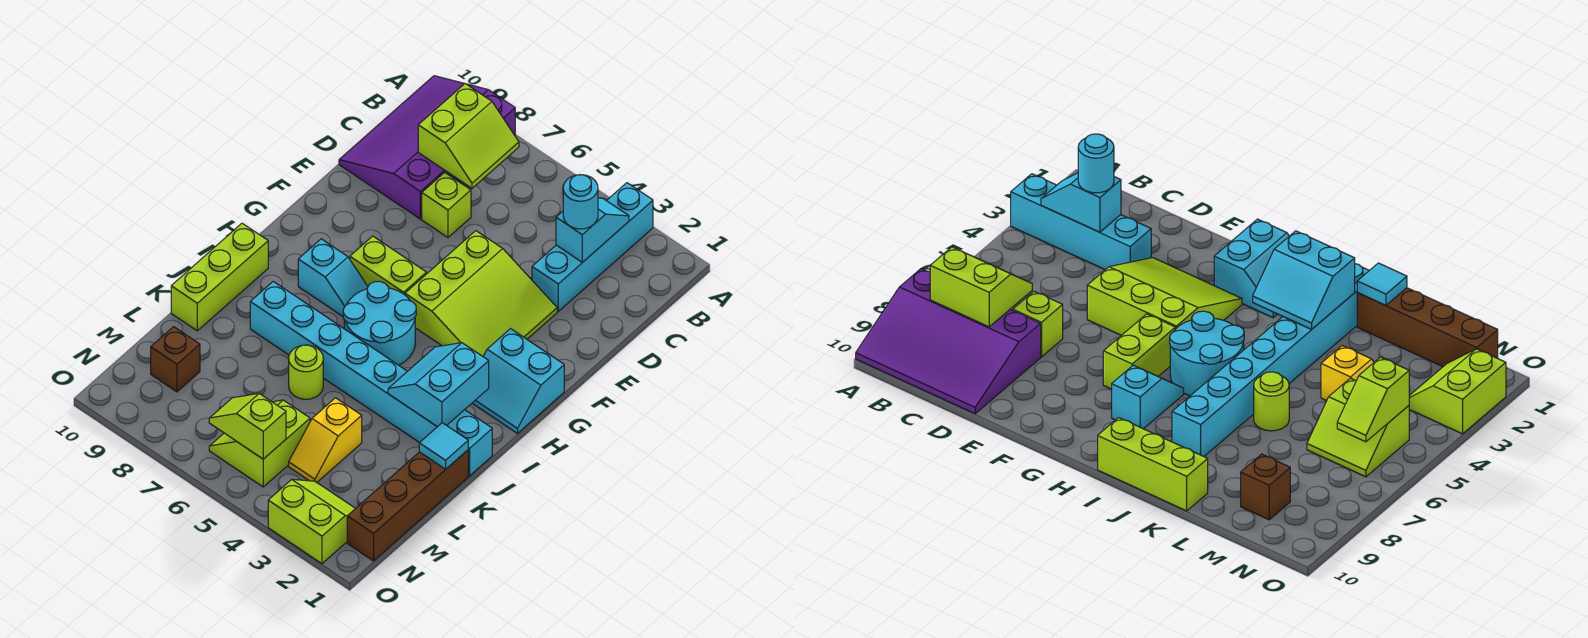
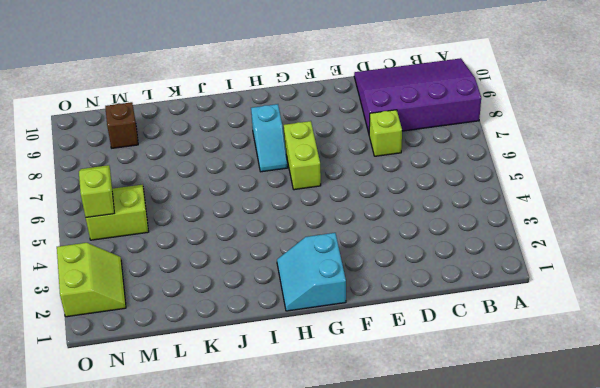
none -> cyan 1x4 brick [532,183,653,311]
none -> lime 3x3 slope [405,231,557,356]
none -> cyan 2x2 round brick [343,281,416,365]

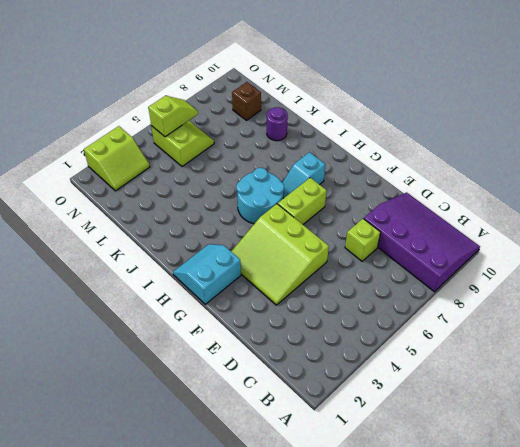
purple 1x1 round brick [267,107,288,141] -> none
none -> cyan 1x4 brick [532,183,653,311]
none -> lime 1x3 brick [171,223,268,331]
none -> cyan 1x8 brick [250,282,492,476]

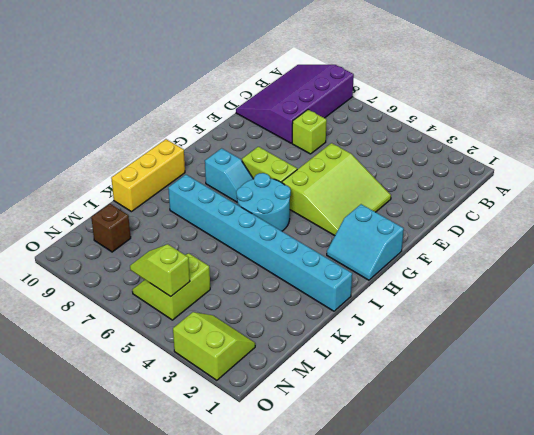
yellow 1x3 brick [111,139,185,212] -> lime 1x3 brick [171,223,268,331]
none -> cyan 1x4 brick [532,183,653,311]
none -> brown 1x4 brick [347,450,468,561]
none -> lime 1x1 round brick [289,345,323,399]

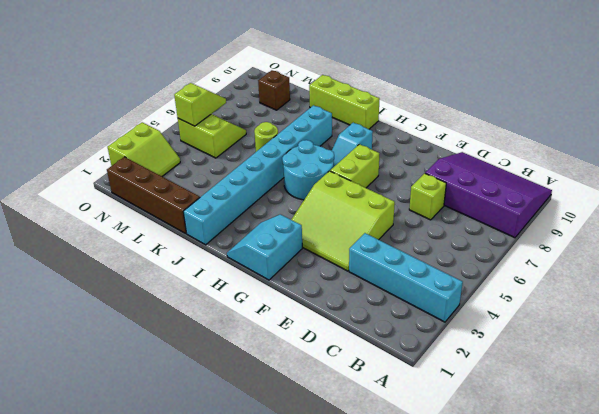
none -> yellow 1x2 slope [289,398,362,482]
none -> cyan 1x2 slope [556,198,629,262]
none -> lime 2x2 slope [418,84,519,188]

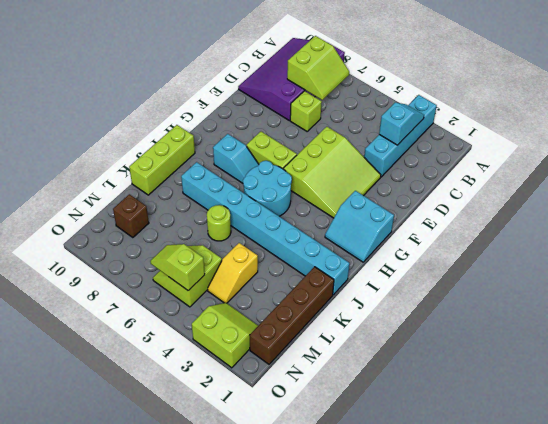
none -> cyan 2x2 slope [388,343,489,427]
none -> cyan 1x1 tile [419,423,468,469]
none -> cyan 1x1 round brick [563,175,598,229]

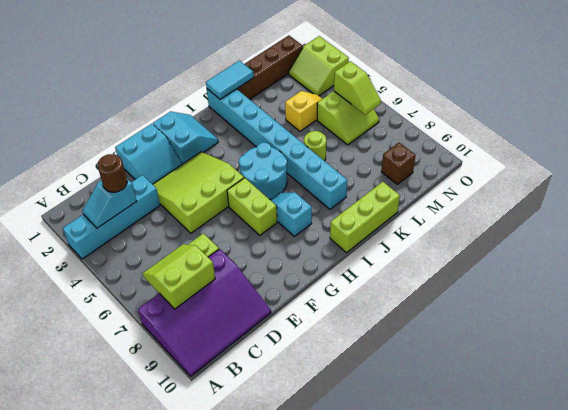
brown 1x1 round brick [98,154,127,192] -> cyan 1x1 round brick [563,175,598,229]
cyan 2x2 slope [115,124,182,184] -> cyan 2x2 slope moved to [388,343,489,427]
cyan 1x2 tile [206,61,254,99] -> cyan 1x1 tile [419,423,468,469]

